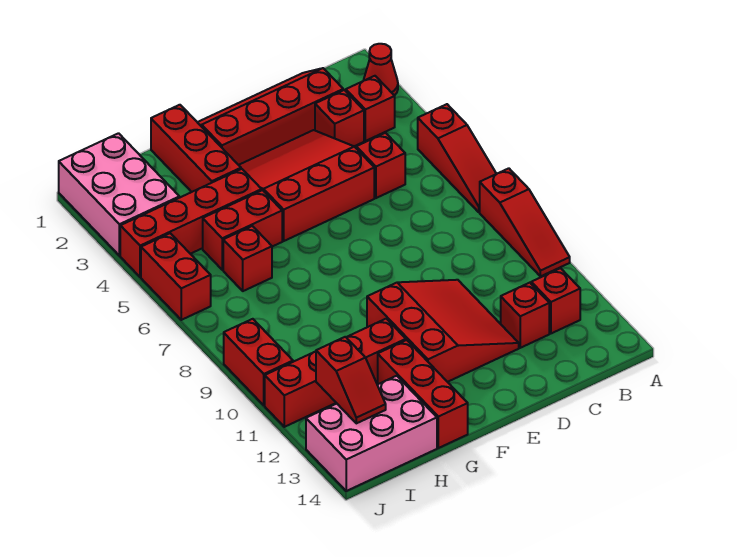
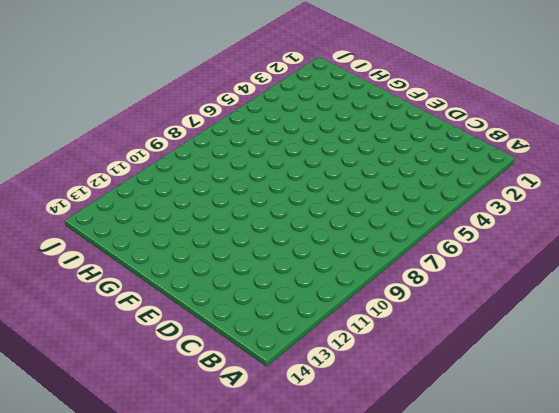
none -> red 1x1 cone [363,44,398,96]
none -> red 1x3 slope [418,104,496,212]
none -> red 1x3 slope [480,168,570,276]

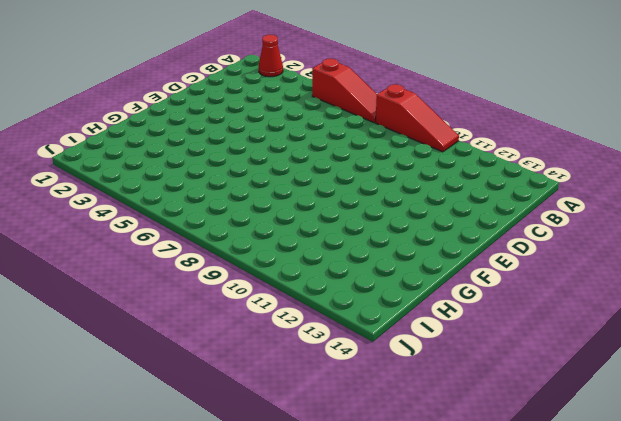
none -> red 1x1 brick [346,76,395,141]
none -> red 1x1 brick [531,268,580,333]
none -> red 2x4 slope [197,68,343,165]

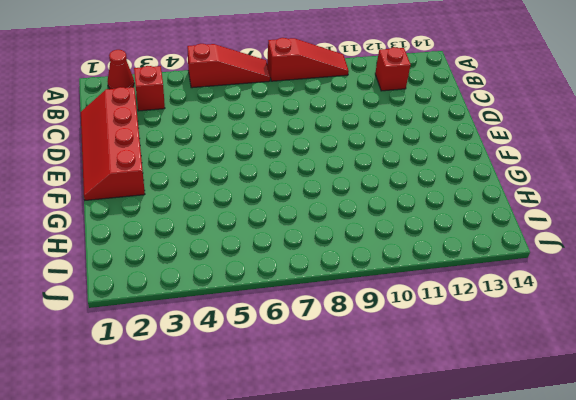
none -> red 1x1 brick [315,90,364,146]
none -> red 1x1 brick [356,133,405,198]
none -> red 1x1 brick [501,283,549,348]

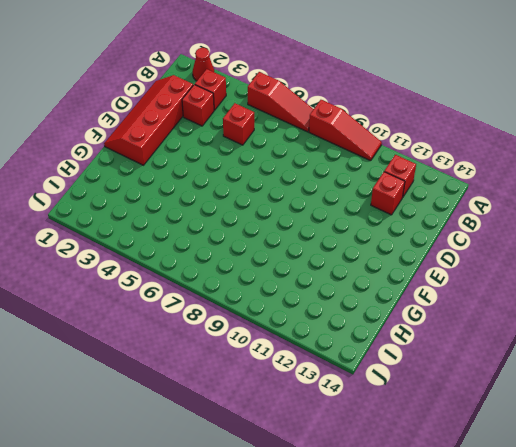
none -> red 3x3 slope [239,130,374,241]
none -> red 3x3 slope [367,280,519,382]
none -> red 1x3 brick [151,105,241,192]

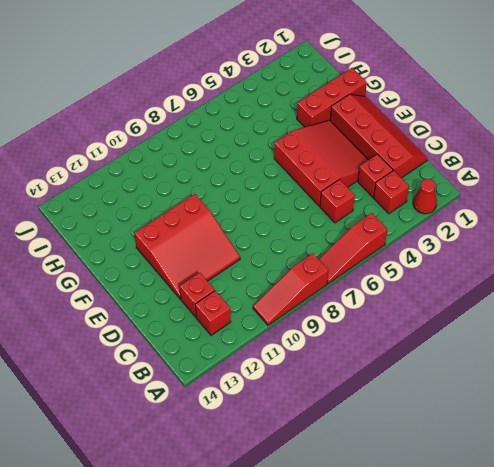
none -> red 1x4 brick [120,169,262,277]
none -> red 1x2 brick [203,190,282,270]
none -> red 1x4 brick [265,319,406,427]

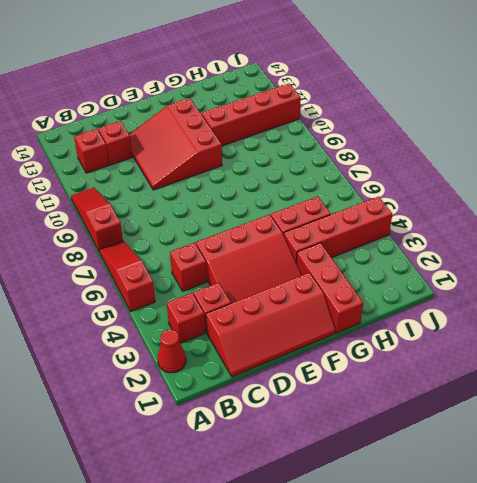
none -> red 1x3 brick [378,340,468,448]
none -> red 1x1 brick [223,226,272,291]
none -> pink 2x3 brick [306,376,437,491]

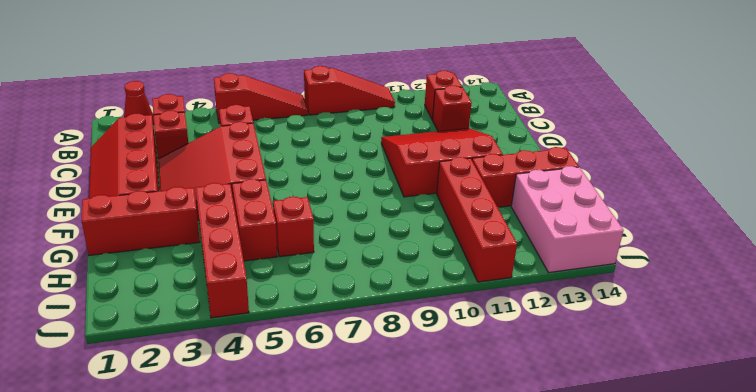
none -> pink 2x3 brick [59,133,179,256]
none -> red 1x2 brick [141,233,211,320]
none -> red 1x2 brick [224,319,293,405]

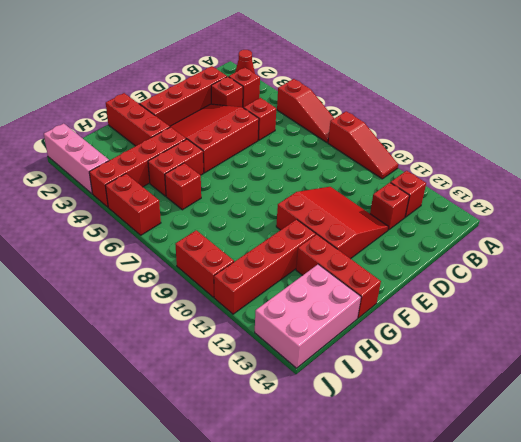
pink 1x3 brick [44,124,109,194] -> pink 2x3 brick [59,133,179,256]
none -> red 1x2 slope [316,337,386,423]

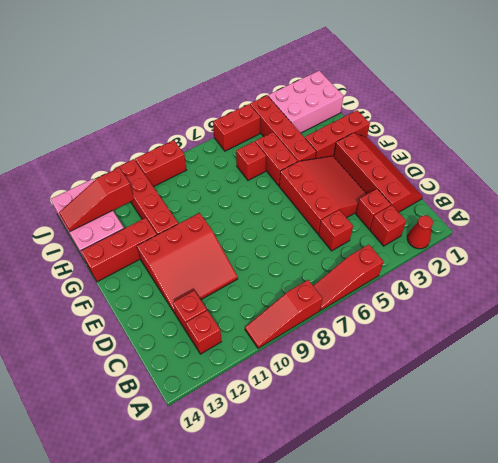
red 1x3 slope [59,168,134,231] -> red 1x2 slope [316,337,386,423]

